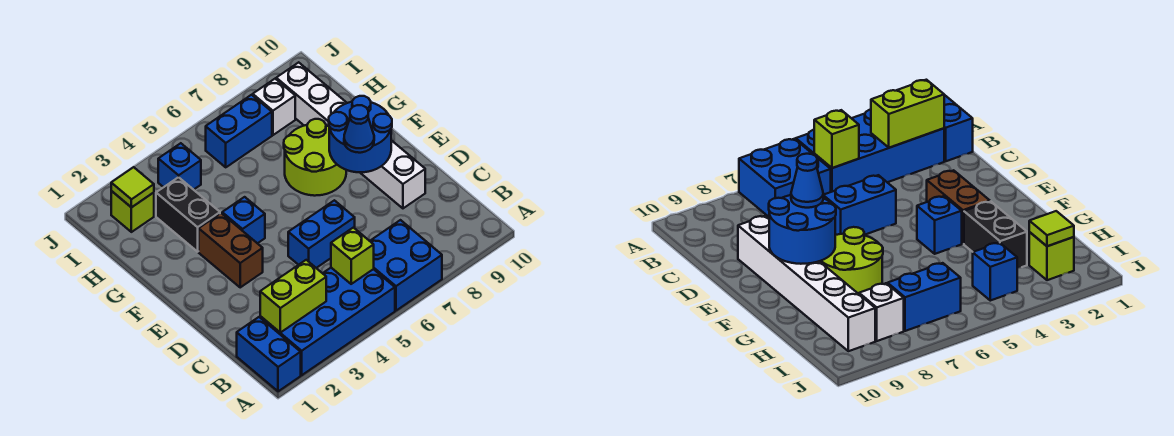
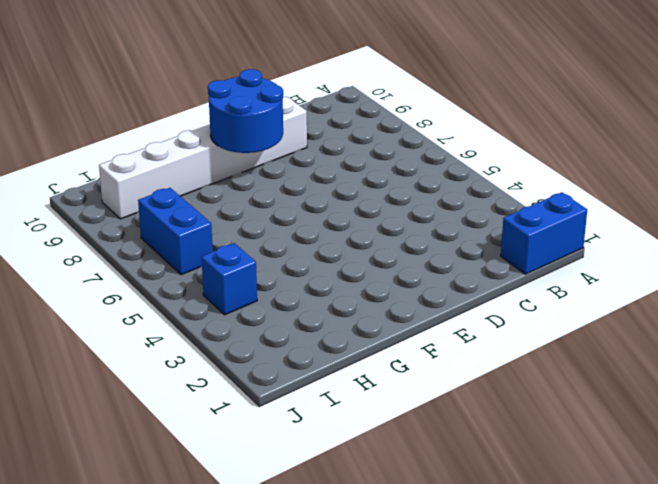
none -> blue 2x4 brick [260,268,395,375]
none -> blue 2x2 brick [370,220,442,311]
none -> blue 1x2 brick [288,200,355,268]

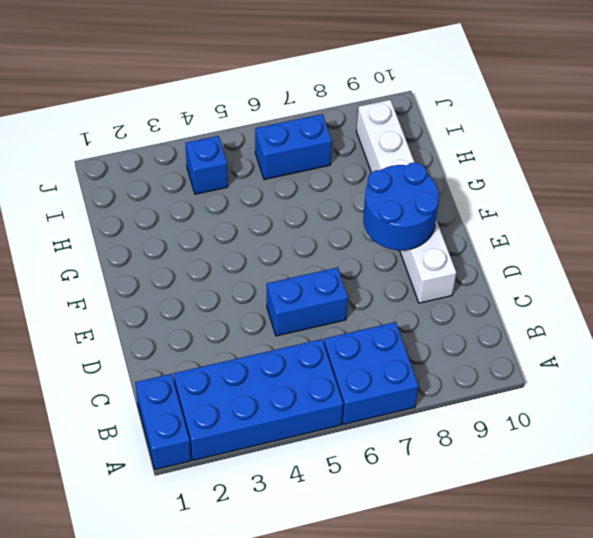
none -> brown 1x2 brick [199,213,263,287]
none -> blue 1x1 brick [222,197,265,243]
none -> lime 2x2 round brick [284,119,346,196]

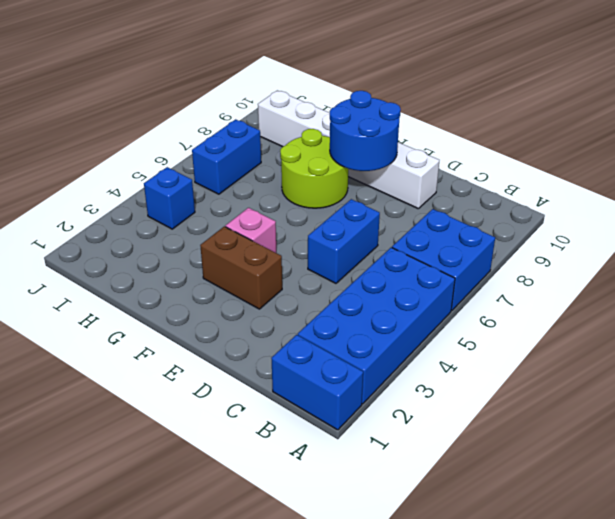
pink 1x1 brick [225,208,276,253] -> blue 1x1 brick [222,197,265,243]
none -> black 1x2 brick [156,177,220,252]
none -> lime 1x1 brick [111,191,154,232]
none -> white 1x1 brick [253,79,295,135]

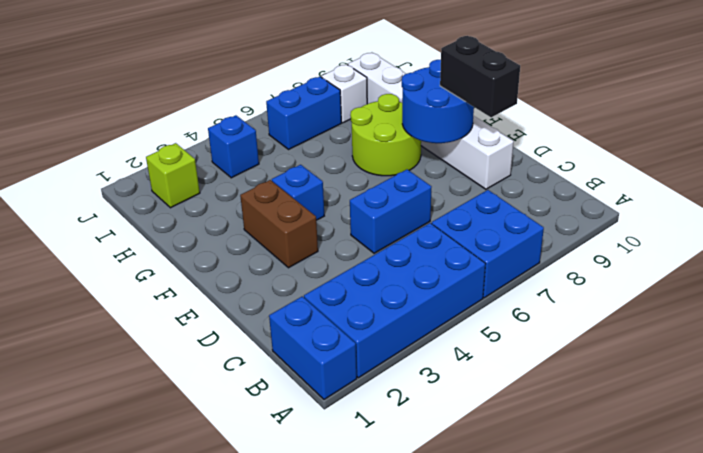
black 1x2 brick [440,36,520,117] -> black 1x2 brick moved to [156,177,220,252]
none -> lime 1x2 brick [260,260,326,333]
none -> lime 1x1 brick [331,228,374,284]
none -> lime 1x1 tile [111,167,154,208]

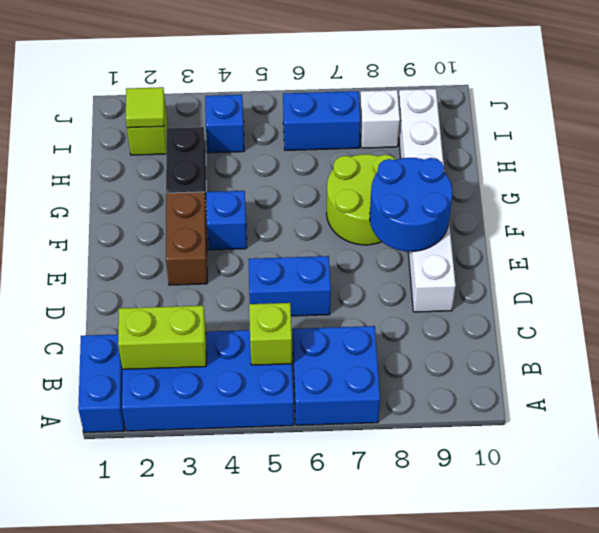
none -> blue 1x1 cone [344,105,374,153]

